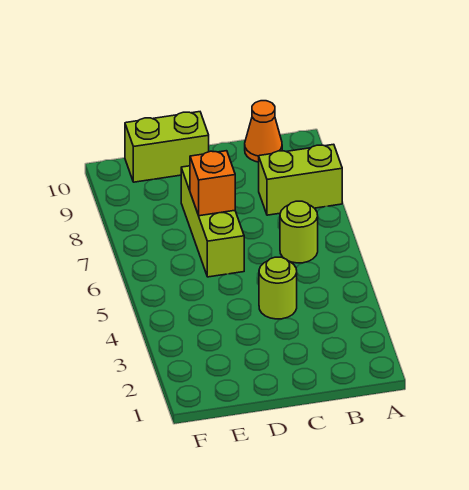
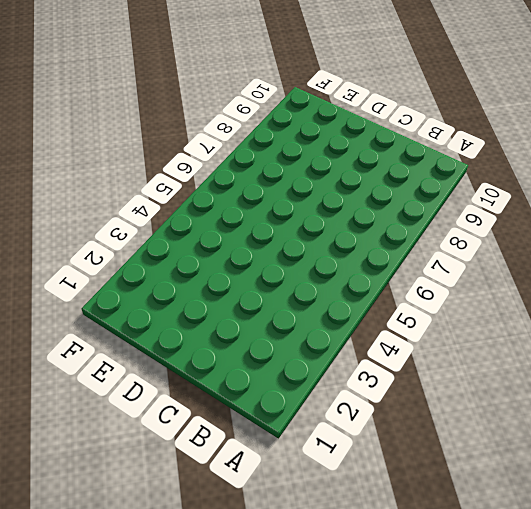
none -> lime 1x2 brick [259,144,342,215]
none -> lime 1x1 round brick [280,201,318,263]

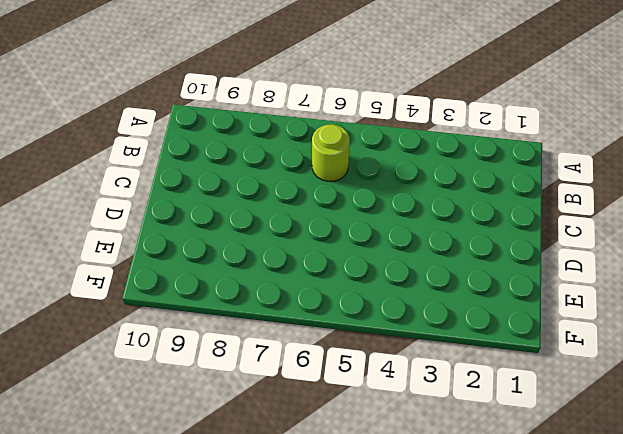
none -> lime 1x2 brick [259,144,342,215]
none -> orange 1x1 cone [245,101,282,162]

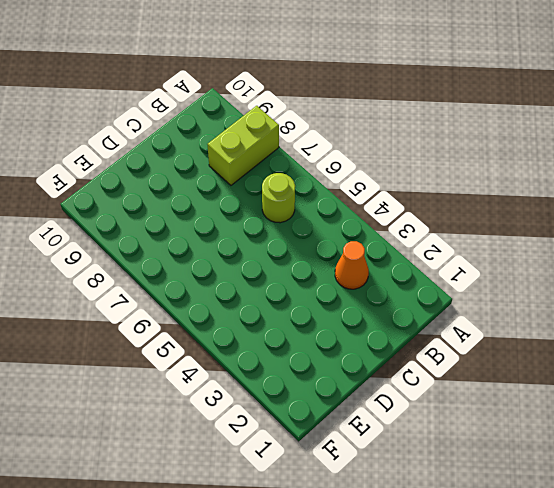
orange 1x1 cone [335,241,369,289] -> orange 1x1 cone moved to [245,101,282,162]
none -> lime 1x1 round brick [259,257,297,319]
none -> lime 1x3 brick [181,166,244,277]

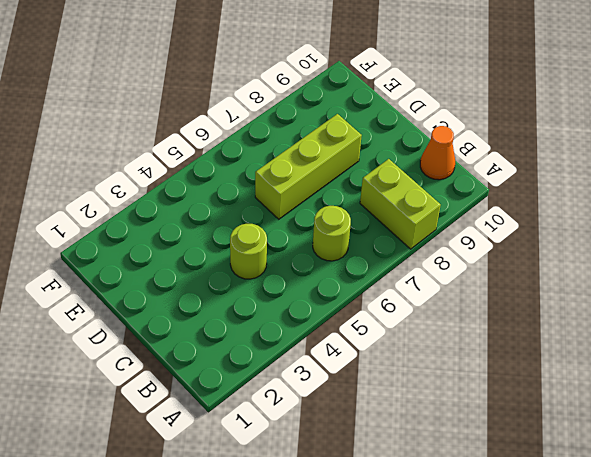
none -> lime 1x2 brick [125,112,209,182]
none -> orange 1x1 brick [190,151,235,216]

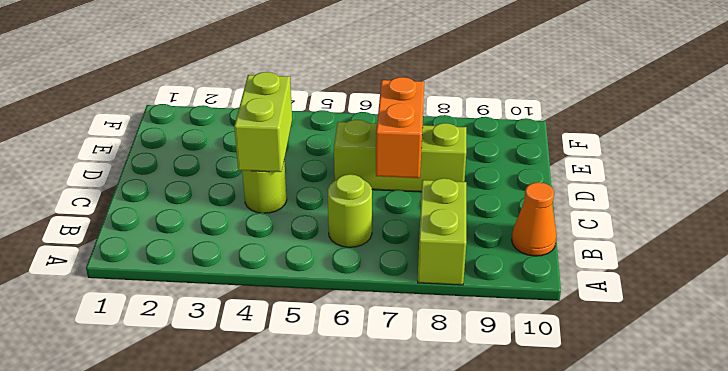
lime 1x2 brick [234,72,292,172] -> lime 1x2 brick moved to [125,112,209,182]
orange 1x2 brick [376,77,424,178] -> orange 1x1 brick [190,151,235,216]

